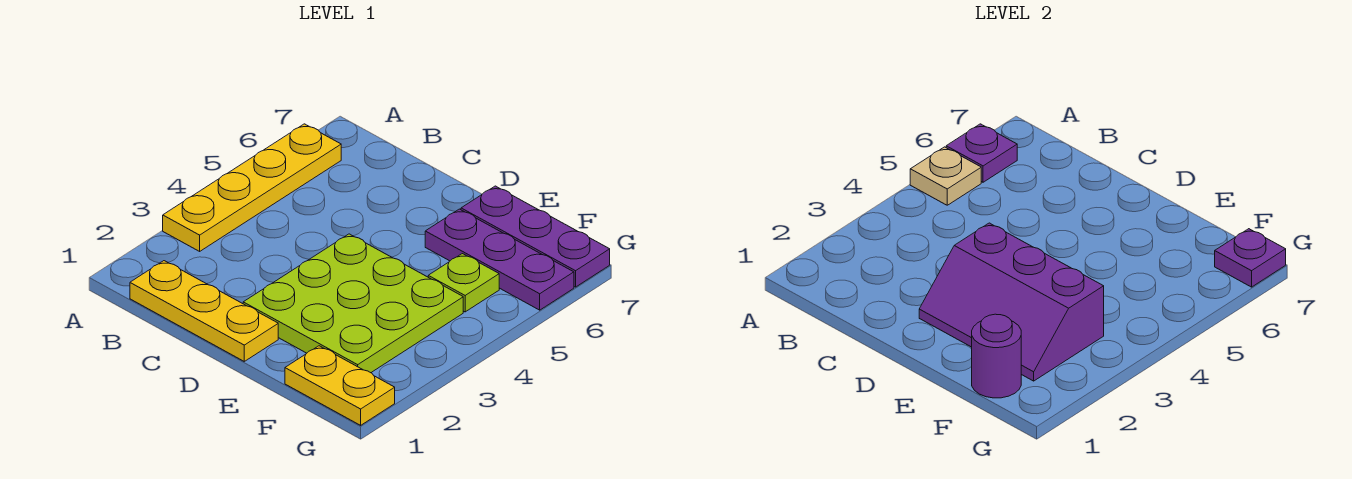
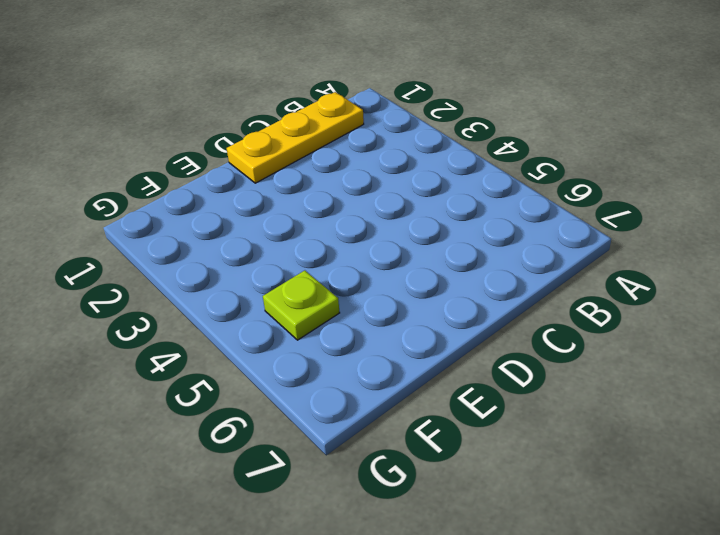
none -> yellow 1x4 plate [163,124,341,251]
none -> lime 3x3 plate [243,234,463,373]
none -> purple 1x3 plate [425,209,574,310]

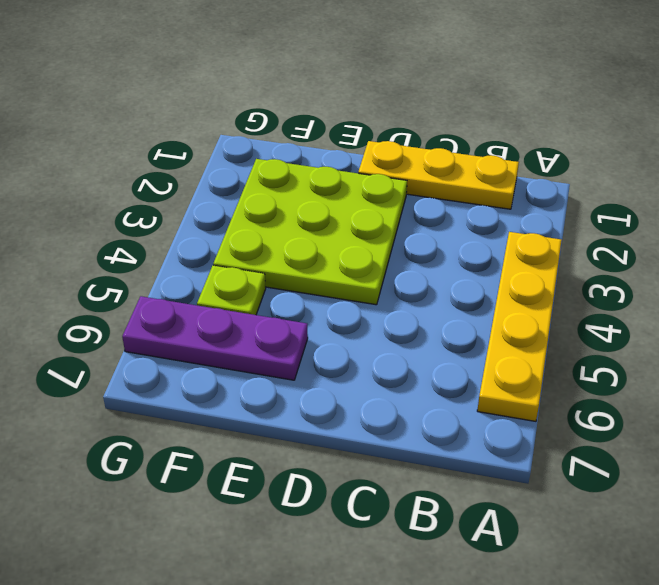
none -> purple 1x3 plate [461,186,610,287]
none -> yellow 1x2 plate [285,346,395,425]
none -> tan 1x1 plate [910,147,981,205]

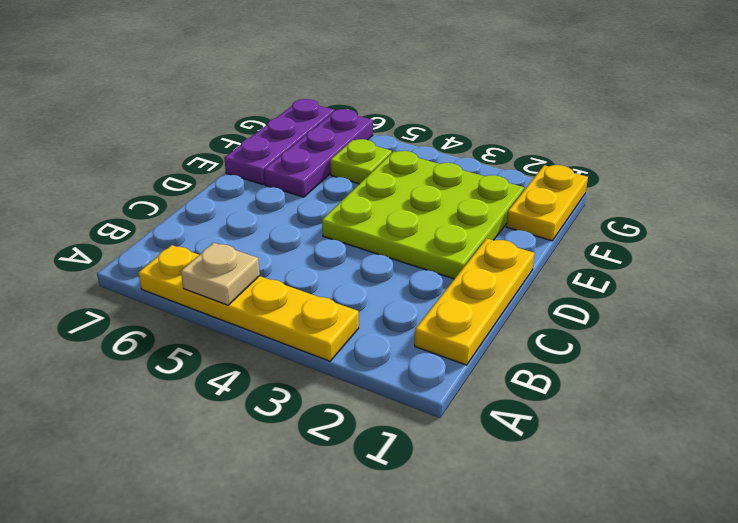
none -> purple 1x1 plate [946,124,1017,182]
none -> purple 2x3 slope [919,223,1104,381]
none -> purple 1x1 round brick [972,314,1021,398]

